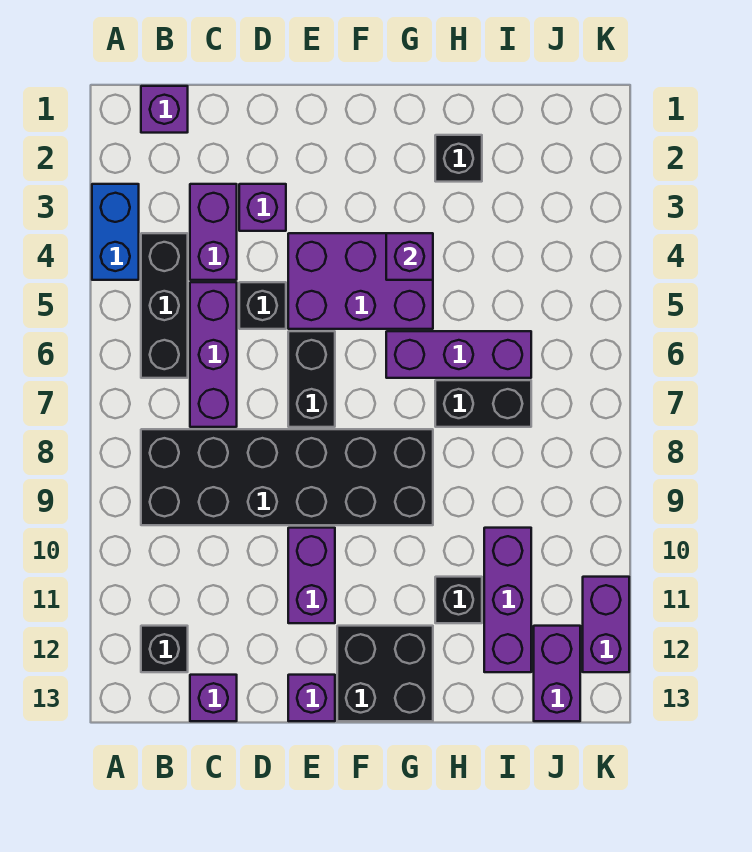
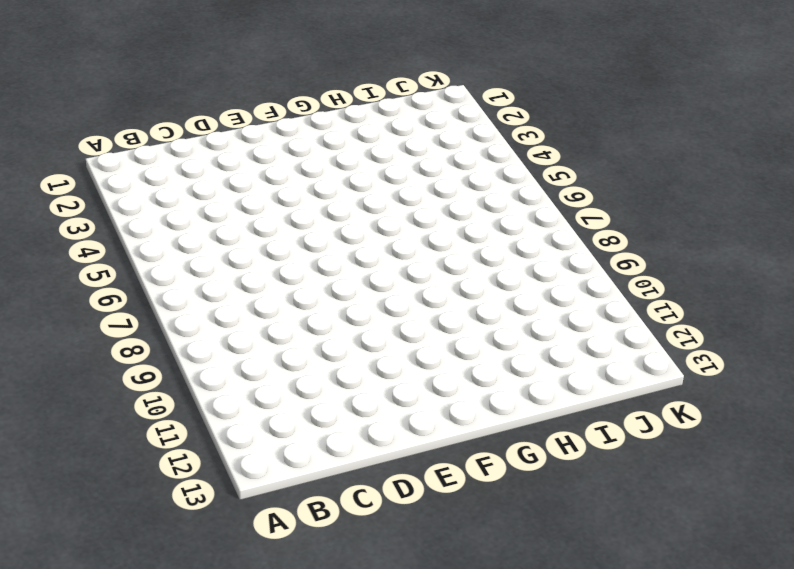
none -> blue 1x2 brick [92,184,139,280]
none -> purple 1x1 brick [141,86,188,133]
none -> black 1x3 brick [141,233,188,378]

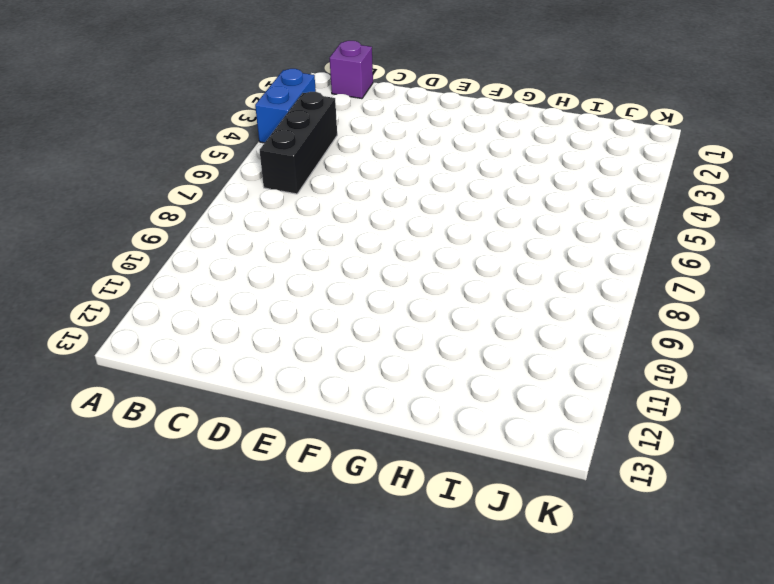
none -> black 2x6 brick [141,429,433,525]
none -> black 1x1 brick [141,626,188,672]
none -> purple 1x2 brick [190,184,237,280]

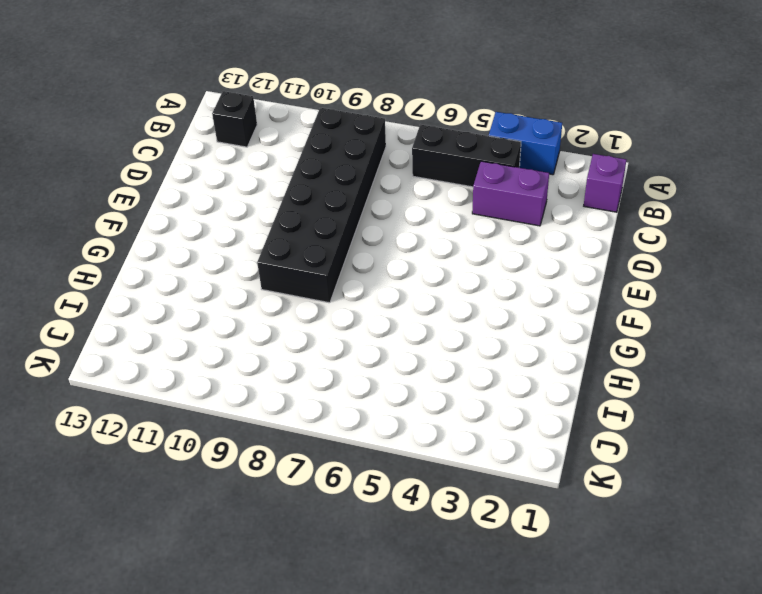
none -> purple 1x3 brick [190,282,237,427]
none -> purple 1x1 brick [190,675,237,721]
none -> purple 1x1 brick [239,184,286,231]

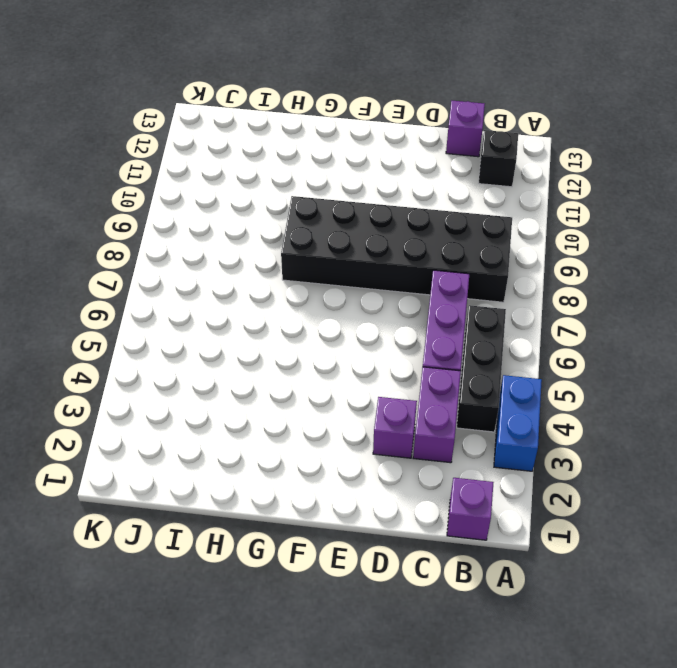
none -> black 1x1 brick [239,282,286,329]
none -> purple 2x3 brick [288,233,433,329]
none -> black 1x2 brick [288,331,335,427]

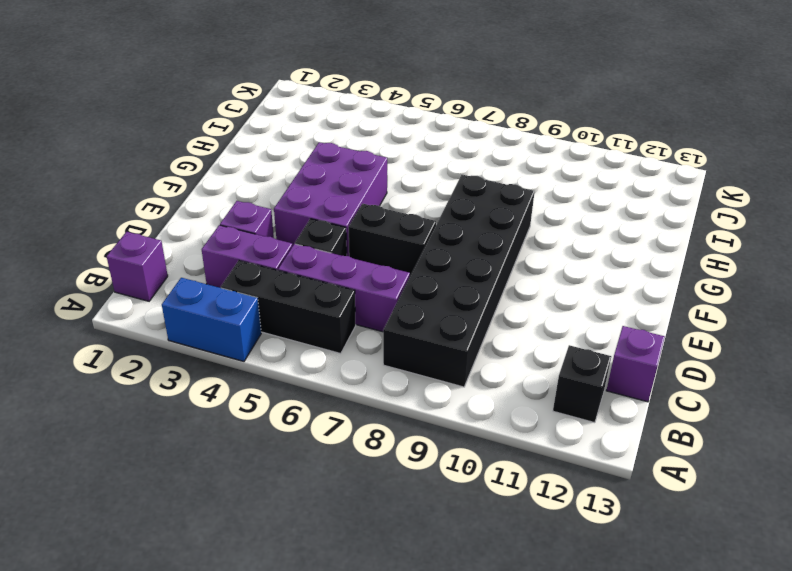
none -> purple 1x2 brick [288,528,335,623]
none -> purple 1x1 brick [288,675,335,721]
none -> black 2x2 brick [337,626,433,721]

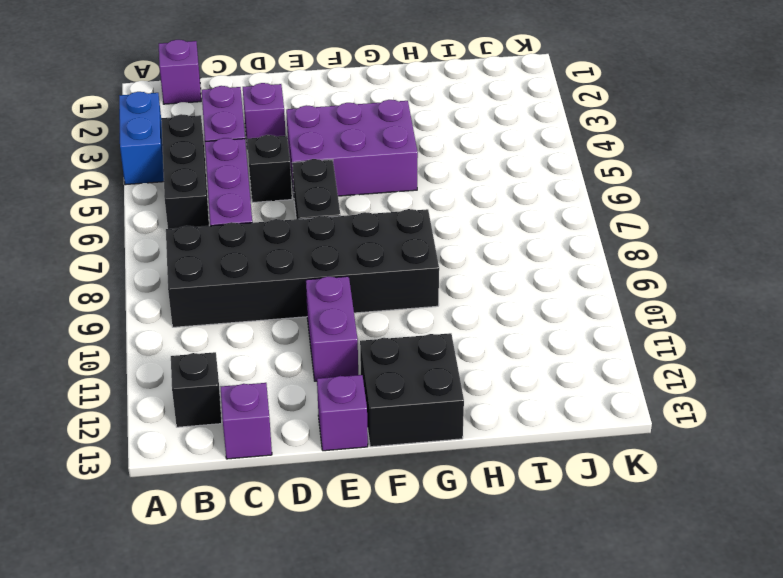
none -> purple 1x3 brick [386,331,531,378]
none -> black 1x1 brick [435,135,482,182]
none -> black 1x2 brick [435,380,531,427]

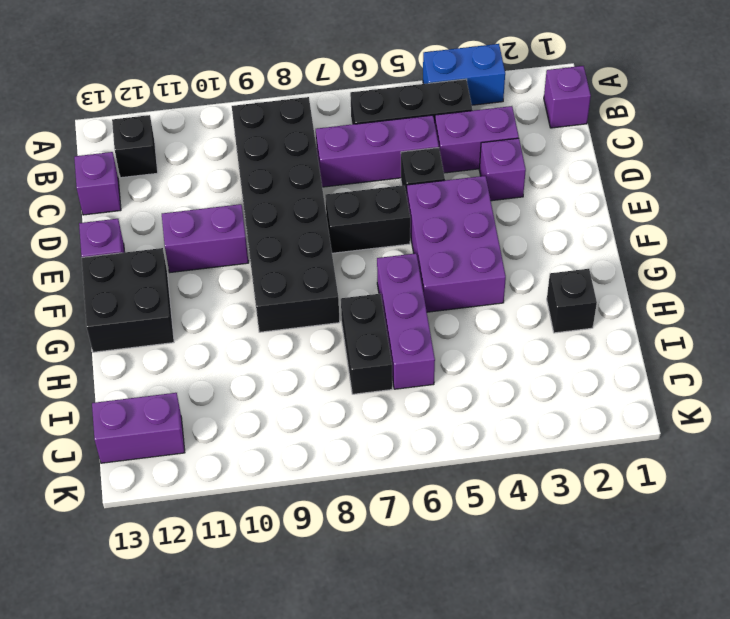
none -> black 1x1 brick [435,577,482,623]
none -> purple 1x3 brick [484,528,531,672]
none -> purple 1x2 brick [583,577,629,672]

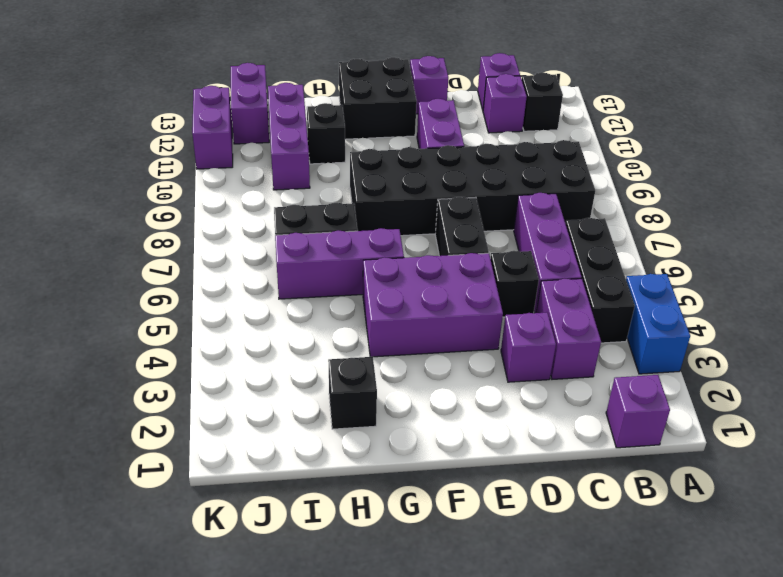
purple 1x1 brick [483,74,527,133] -> purple 1x1 brick moved to [386,233,433,280]

